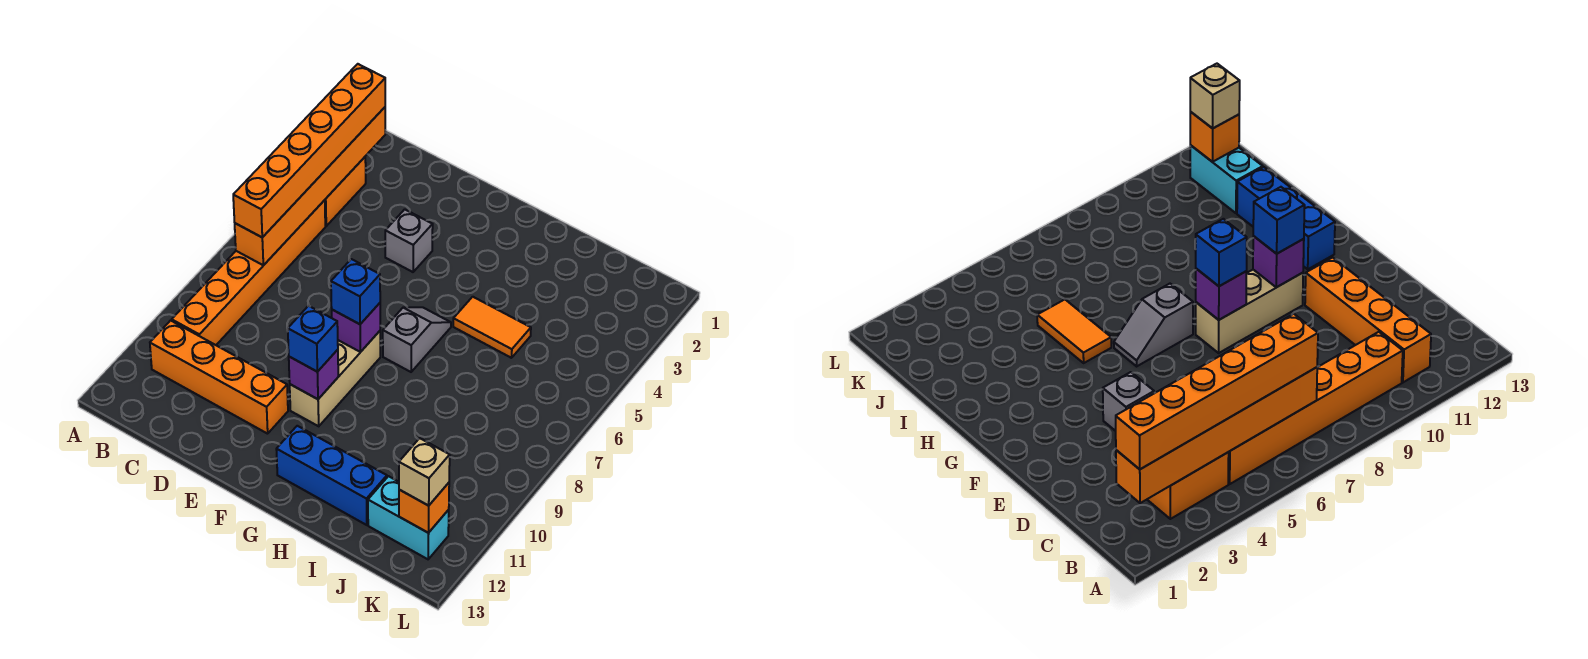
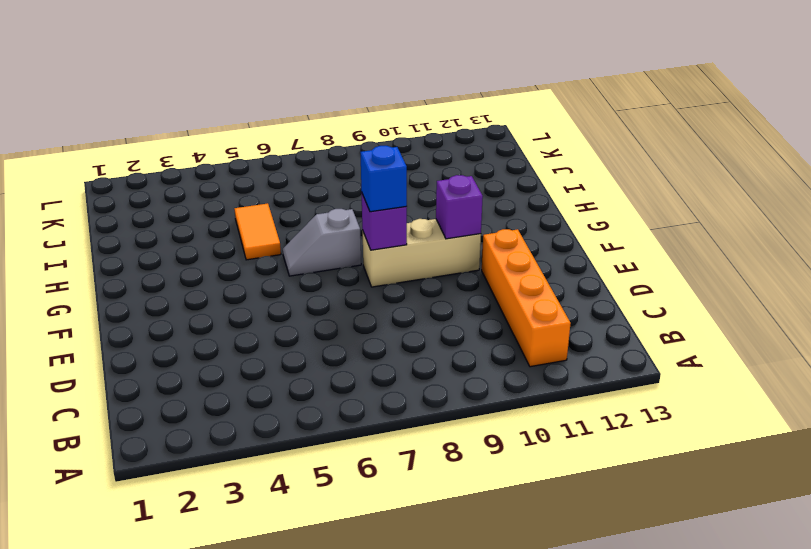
none -> orange 1x2 brick [325,157,366,226]
none -> orange 1x6 brick [172,200,325,345]
none -> grey 1x1 brick [385,209,433,272]

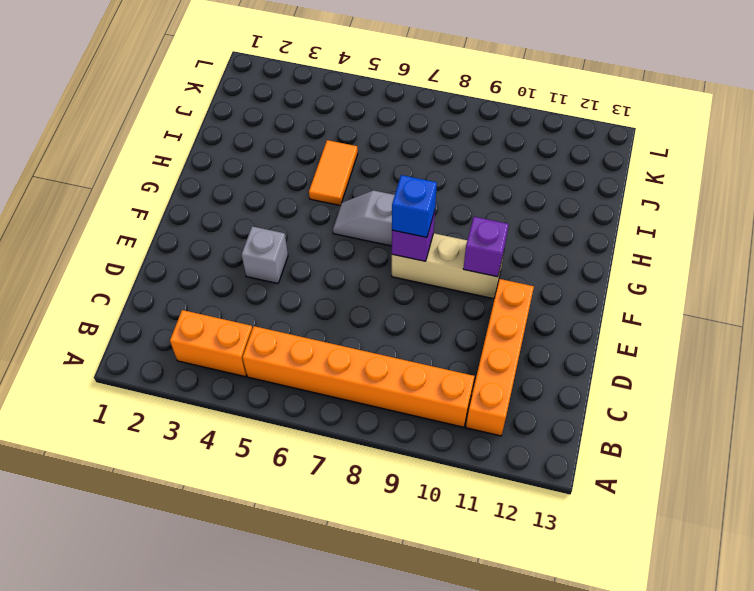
none -> blue 1x3 brick [276,426,387,525]
none -> cyan 1x2 brick [368,476,449,559]
none -> orange 1x6 brick [235,107,385,265]

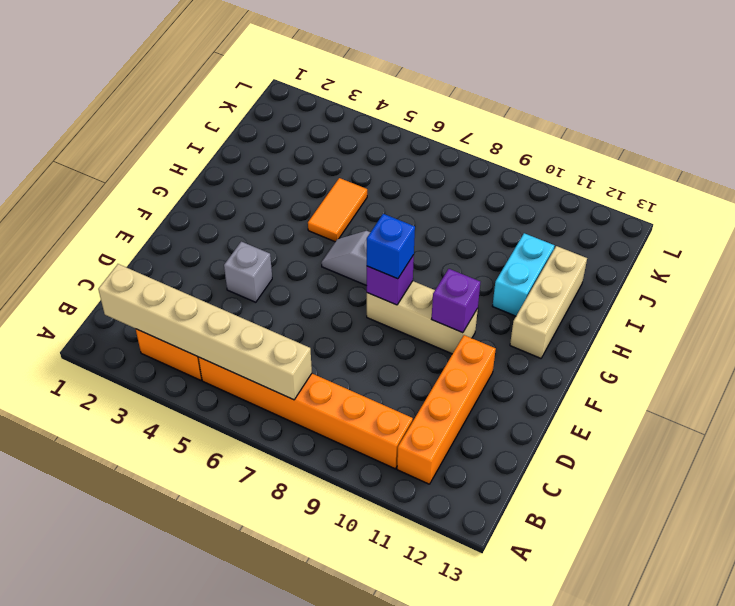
tan 1x6 brick [98,264,312,400] -> orange 1x6 brick [235,107,385,265]
tan 1x3 brick [510,246,587,358] -> blue 1x3 brick [276,426,387,525]
cyan 1x2 brick [493,233,554,316] -> cyan 1x2 brick moved to [368,476,449,559]
none -> orange 1x1 brick [399,483,449,533]
none -> orange 1x6 brick [233,64,385,237]
none -> blue 1x1 brick [288,306,338,372]

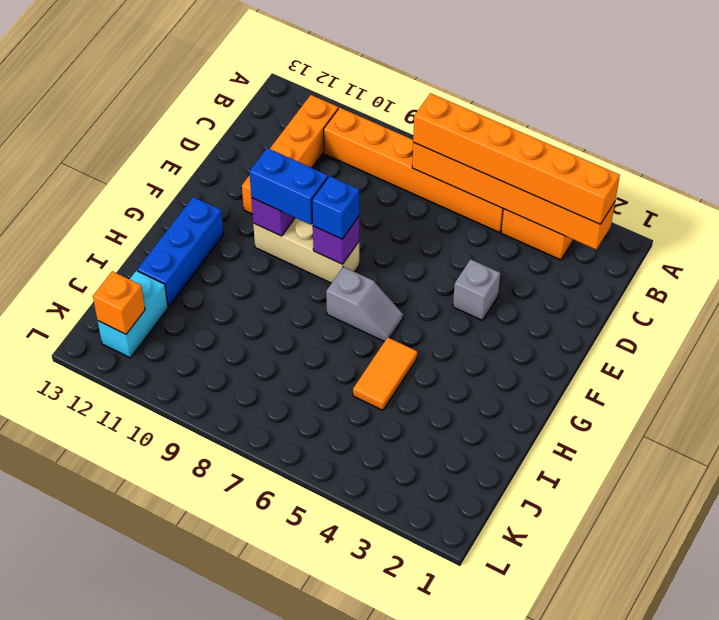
blue 1x2 brick [249,148,328,225] -> blue 1x1 brick [288,306,338,372]
none -> tan 1x1 brick [399,438,450,506]

